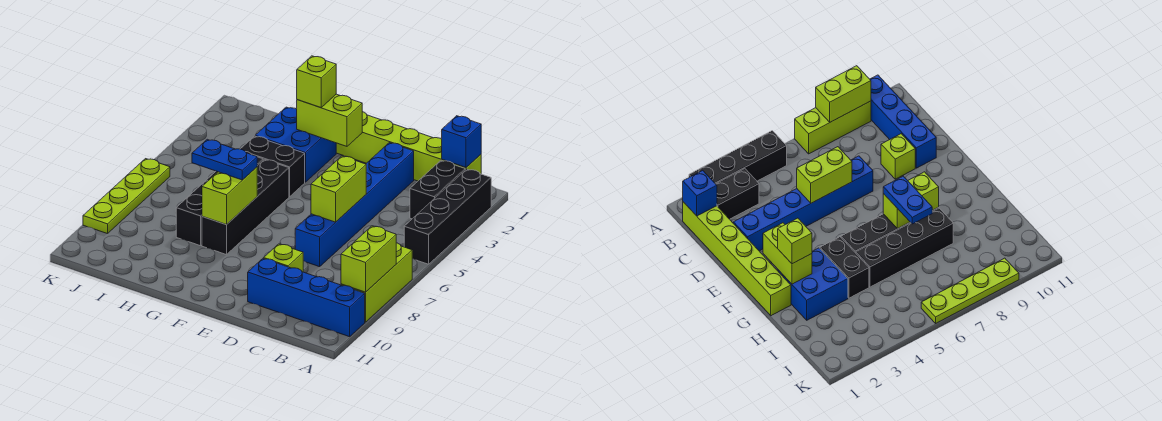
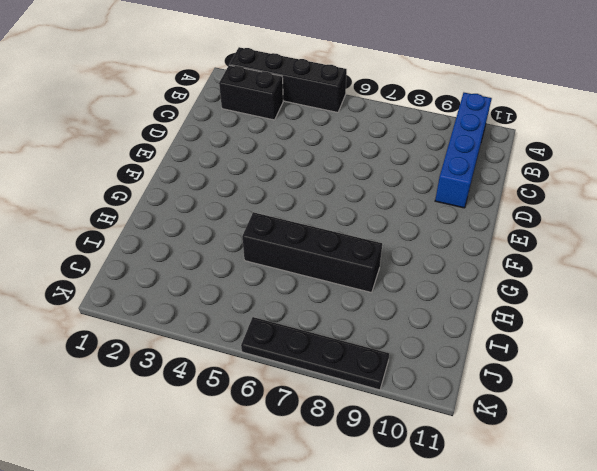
black 1x4 plate [241,317,389,390] -> lime 1x4 plate [83,159,170,234]
none -> lime 1x3 brick [341,243,412,322]
none -> lime 1x6 brick [336,112,481,181]
none -> blue 1x6 brick [295,143,414,267]

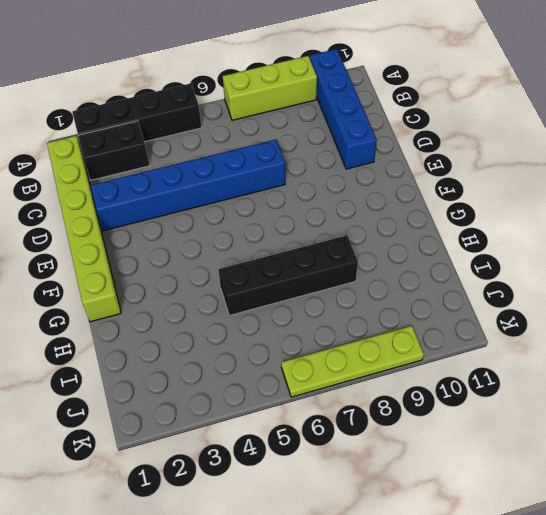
none -> lime 1x1 brick [264,244,303,272]
none -> blue 2x2 brick [255,107,336,182]
none -> black 1x2 brick [241,136,305,197]

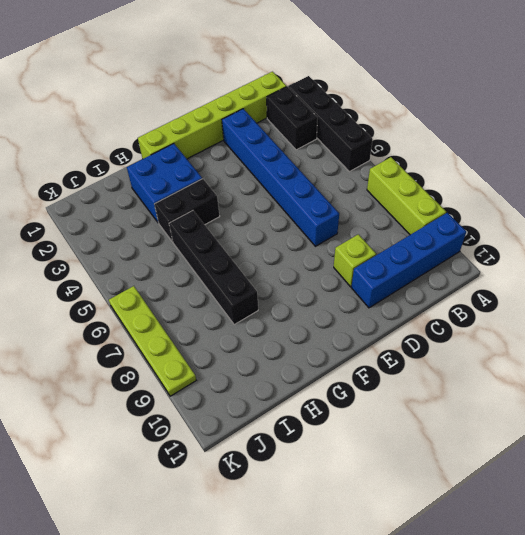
none -> black 1x4 brick [202,159,289,255]
none -> lime 1x2 brick [341,226,396,292]
none -> blue 1x1 brick [442,116,481,168]

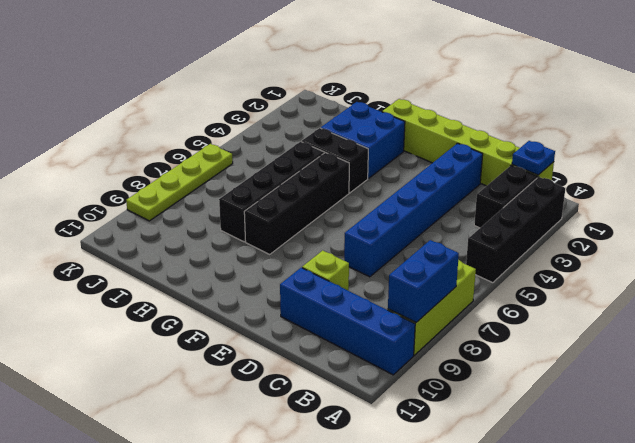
blue 1x2 brick [388,240,459,322] -> lime 1x2 brick [341,226,396,292]
blue 1x1 plate [512,141,555,175] -> blue 1x1 brick [442,116,481,168]
none -> lime 1x2 brick [311,156,366,222]
none -> lime 1x2 brick [297,94,362,146]
none -> lime 1x2 brick [202,167,257,225]

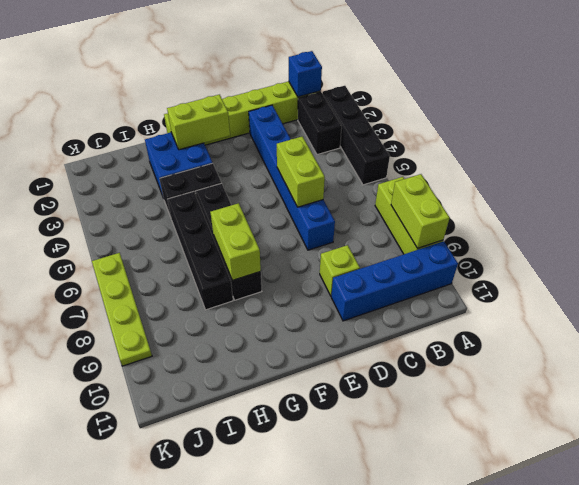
none -> lime 1x1 brick [297,56,336,108]
none -> blue 1x2 plate [192,139,257,180]

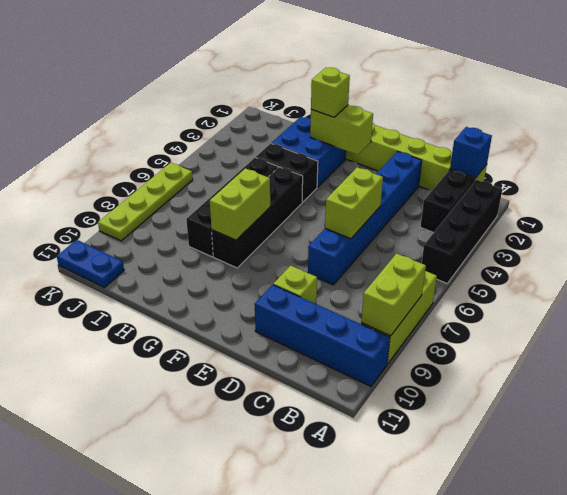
blue 1x2 plate [57,240,124,288] -> blue 1x2 plate moved to [192,139,257,180]

